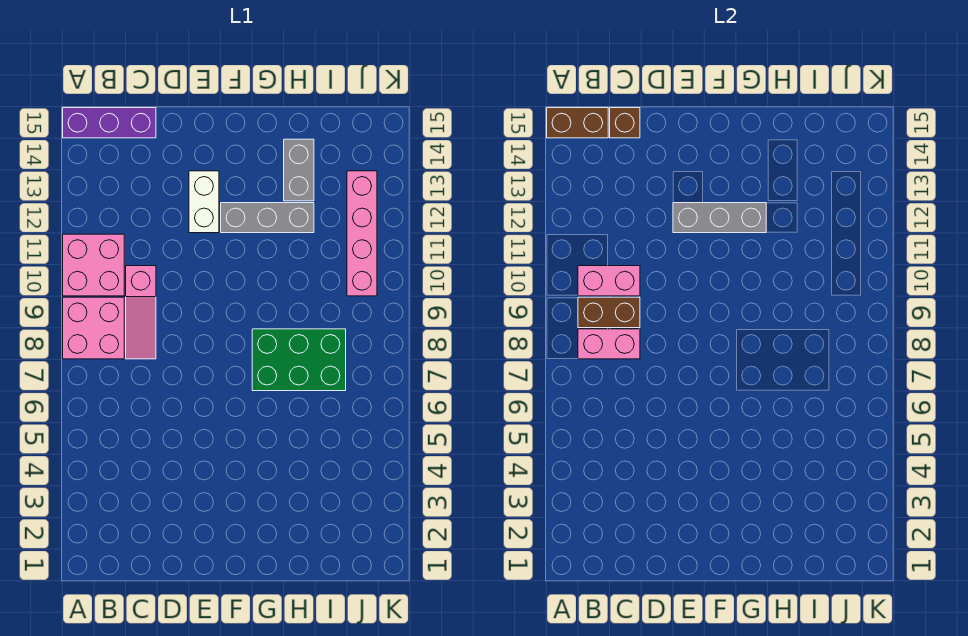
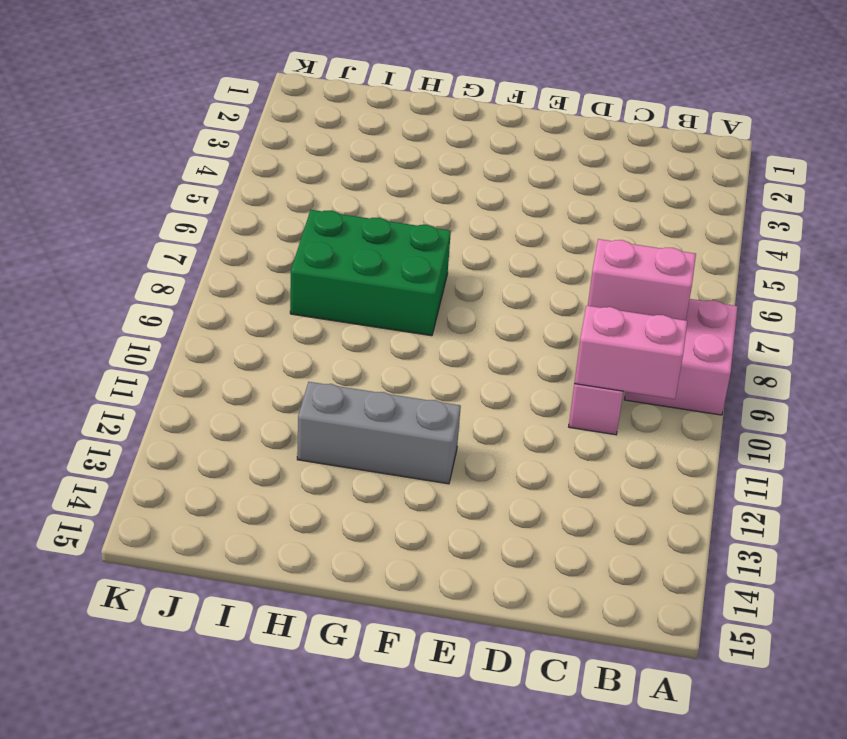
none -> pink 2x2 brick [63,234,124,296]
none -> purple 1x3 brick [63,108,156,138]
none -> white 1x2 brick [189,171,219,233]

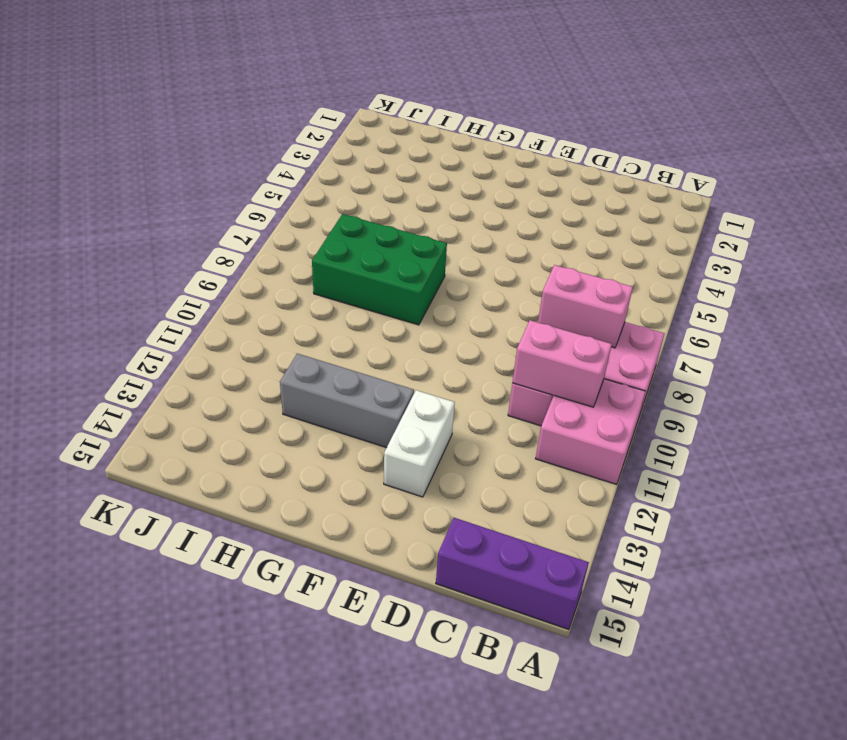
none -> grey 1x2 brick [284,139,314,201]
none -> pink 1x4 brick [347,171,377,296]
none -> brown 1x2 brick [547,108,608,138]

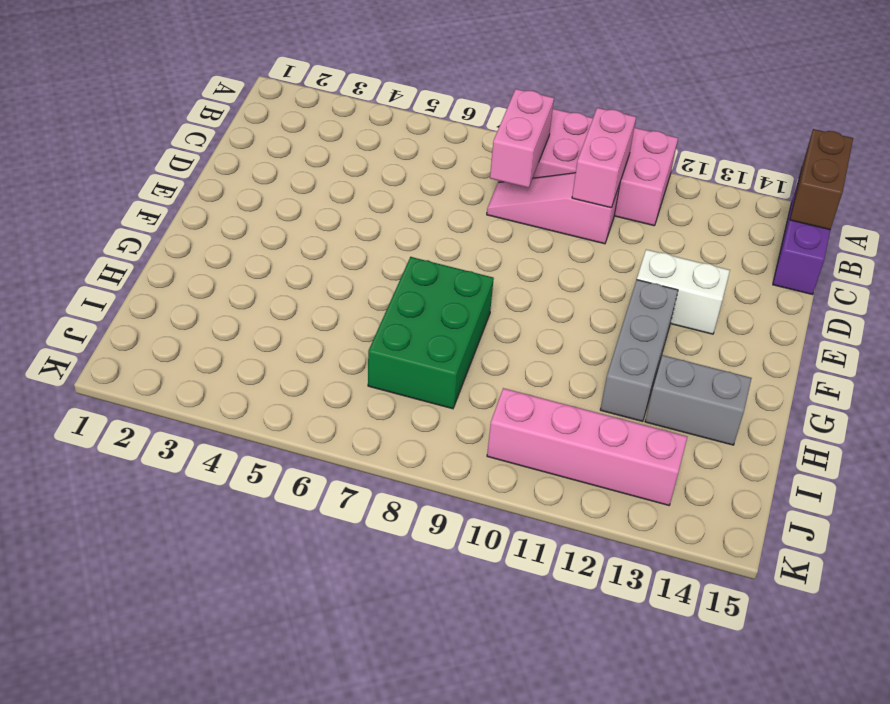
none -> brown 1x2 brick [578,297,640,328]
none -> brown 1x1 brick [610,108,640,138]
none -> grey 1x3 brick [673,203,766,233]

